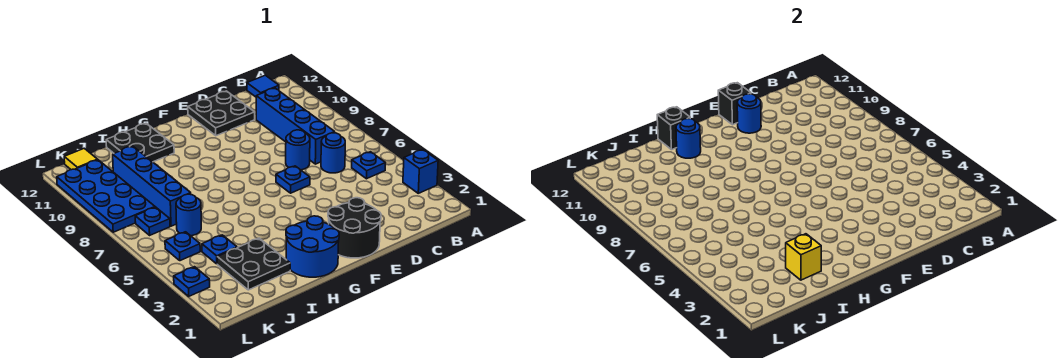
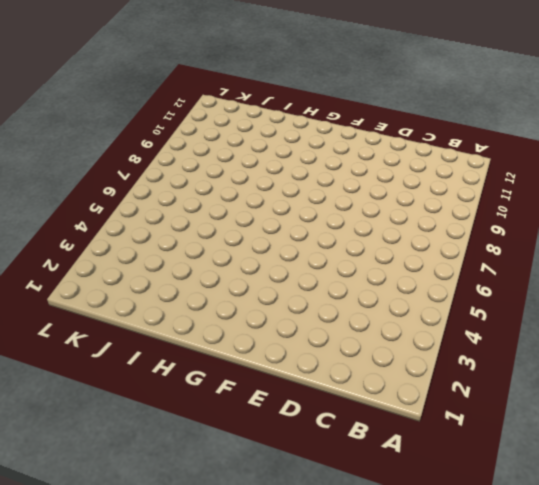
none -> blue 1x1 brick [403,149,438,193]
none -> blue 1x1 plate [352,152,385,179]
none -> blue 1x1 tile [247,75,279,97]

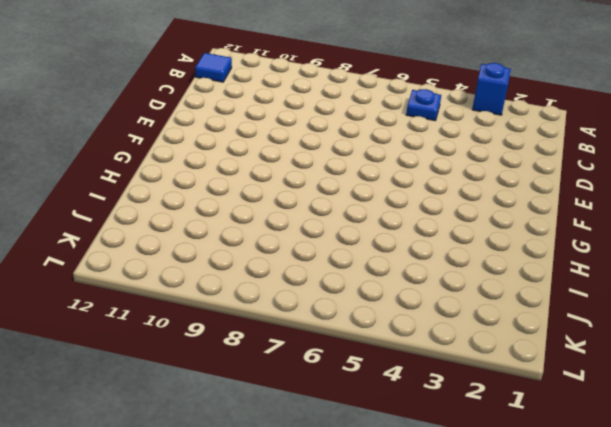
none -> blue 1x1 round brick [321,133,345,173]
none -> blue 1x4 brick [256,88,335,164]
none -> blue 1x1 round brick [286,130,310,170]

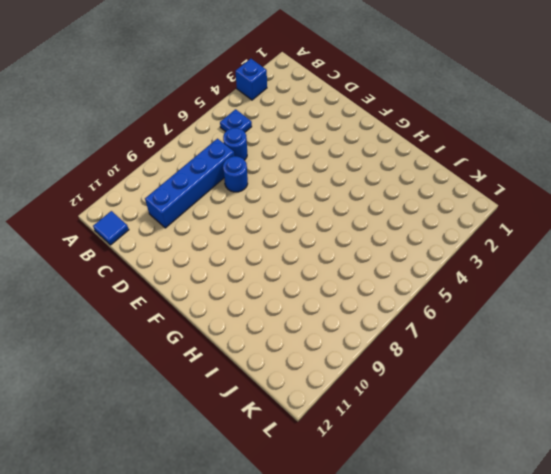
none -> black 2x2 plate [188,91,255,136]
none -> black 2x2 round brick [328,198,381,258]
none -> blue 1x1 plate [276,166,310,193]

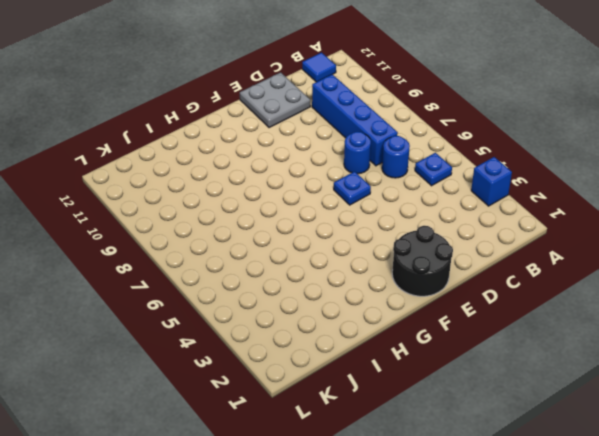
grey 2x2 plate [240,72,310,128] -> black 2x2 plate [188,91,255,136]
none -> blue 2x2 round brick [286,216,339,277]
none -> black 2x2 plate [106,123,174,162]
none -> black 2x2 plate [217,238,290,290]

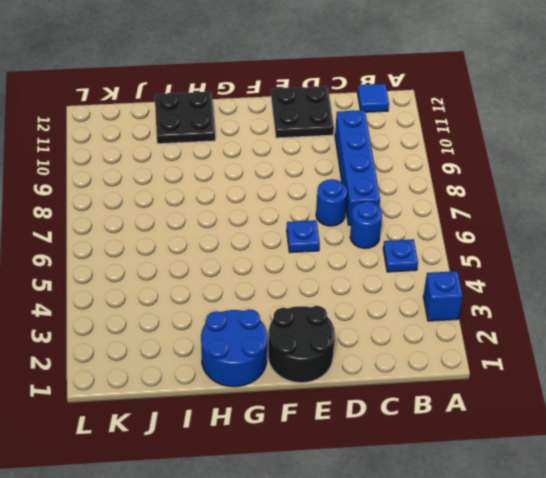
none -> black 2x2 plate [217,238,290,290]
none -> blue 1x1 plate [202,235,237,264]
none -> blue 1x1 round brick [176,194,201,236]

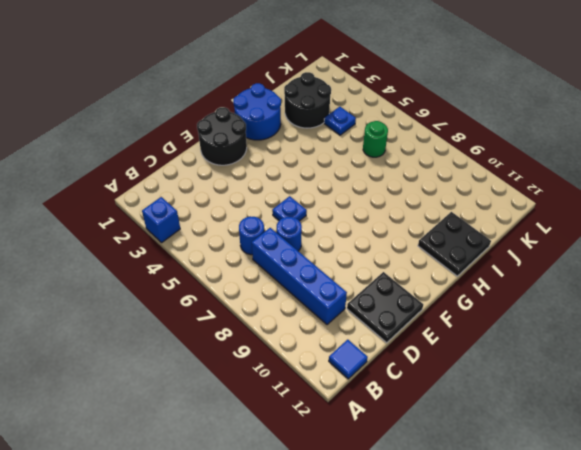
black 2x2 round brick [284,72,331,128] -> black 2x2 plate [217,238,290,290]
green 1x1 round brick [363,121,388,157] -> blue 1x1 round brick [176,194,201,236]
none -> blue 1x1 plate [352,152,385,179]
none -> blue 1x4 brick [113,146,191,226]
none -> blue 1x1 plate [165,232,200,261]

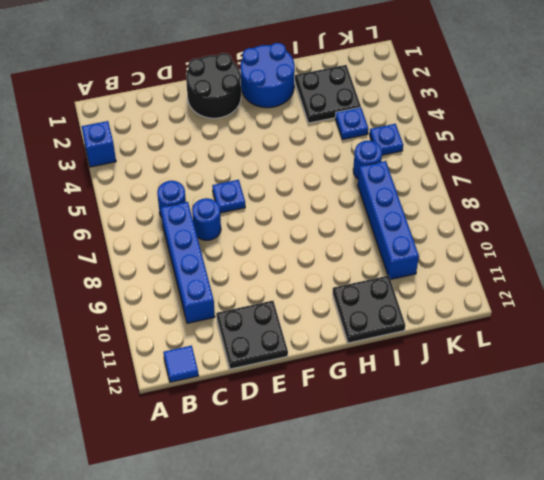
none -> blue 1x1 plate [352,152,385,179]
none -> blue 1x1 plate [135,207,170,235]
none -> blue 2x4 plate [57,160,155,232]

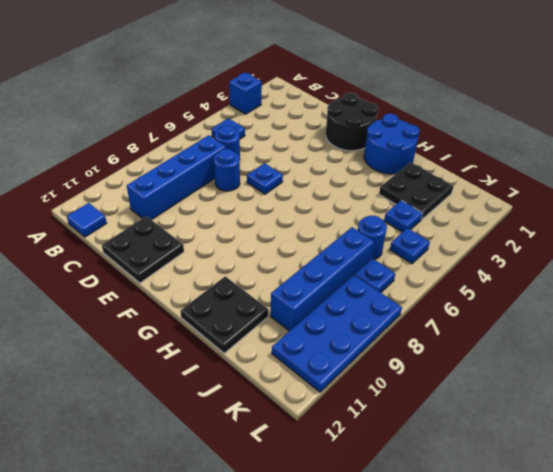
none -> yellow 1x1 tile [64,148,98,170]
none -> blue 1x1 plate [174,267,210,296]
none -> blue 1x1 round brick [737,94,761,133]

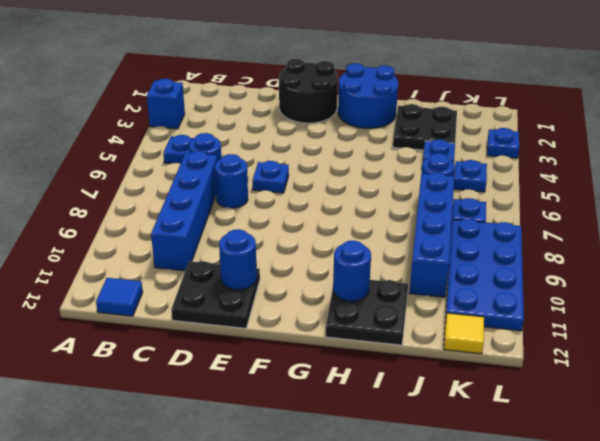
none -> black 1x1 brick [718,83,751,125]
none -> black 1x1 brick [657,107,690,150]
none -> yellow 1x1 brick [786,234,821,280]

